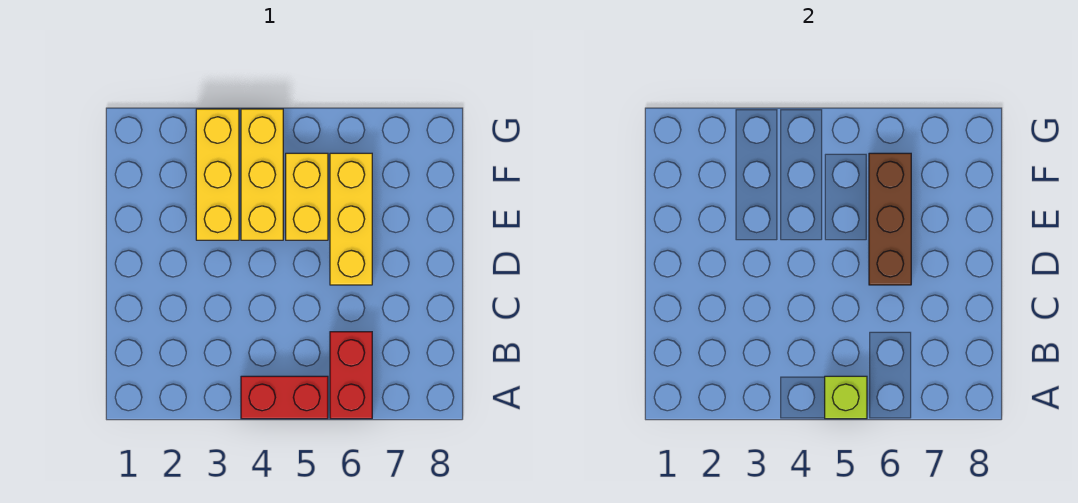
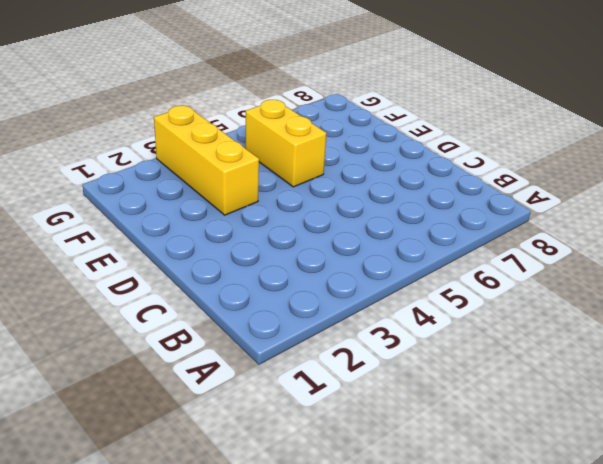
none -> red 1x2 brick [241,376,328,419]
none -> red 1x2 brick [330,332,372,419]

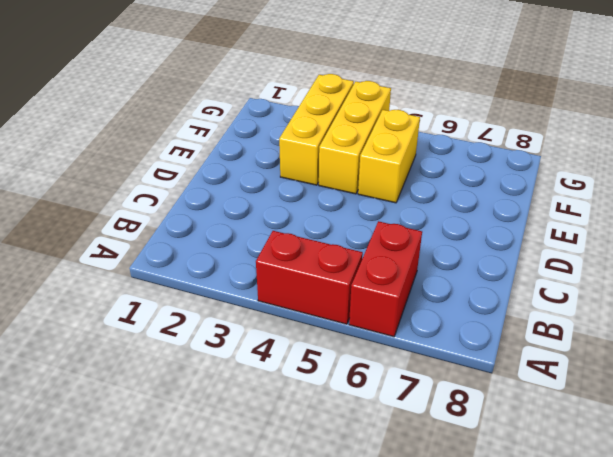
none -> yellow 1x3 brick [330,153,372,285]
none -> lime 1x1 brick [825,376,867,419]

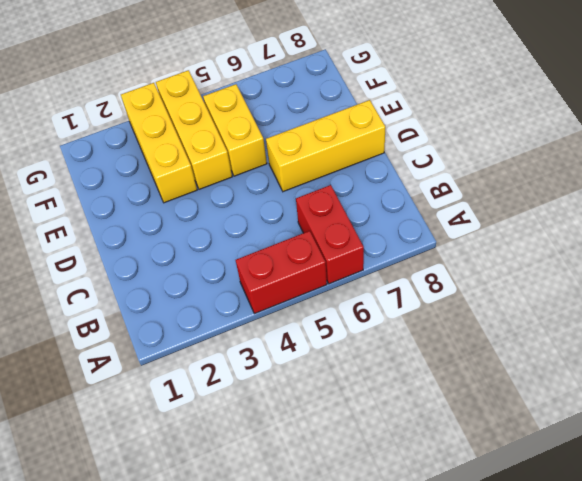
yellow 1x3 brick [266,100,385,192] -> yellow 1x3 brick turned to [330,153,372,285]
none -> lime 1x1 brick [825,376,867,419]
none -> brown 1x3 brick [869,153,911,285]

